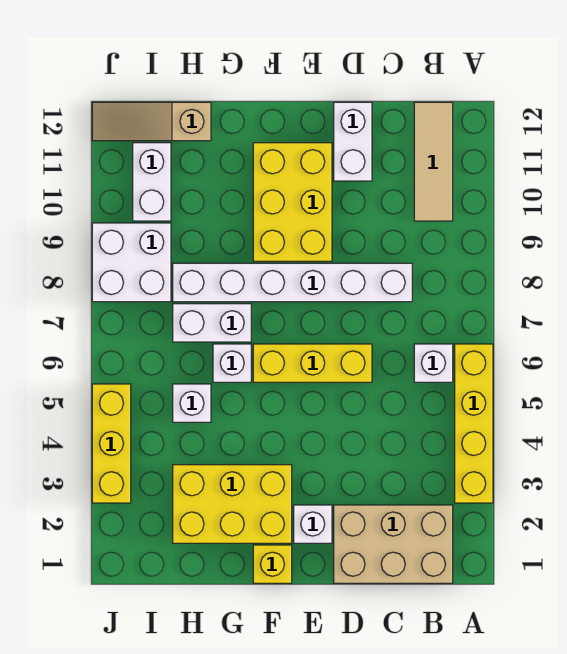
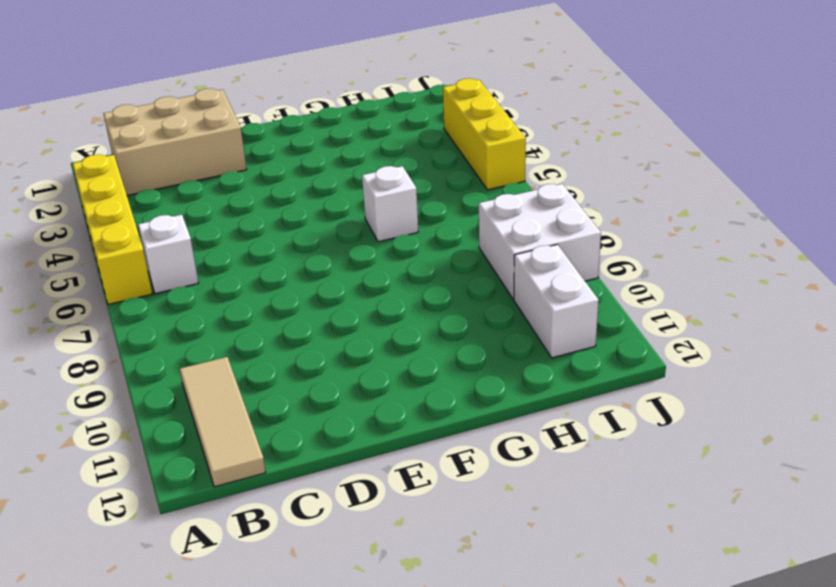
none -> white 1x6 brick [173,263,412,302]
none -> yellow 1x3 brick [253,344,372,382]
none -> white 1x2 brick [334,102,372,181]

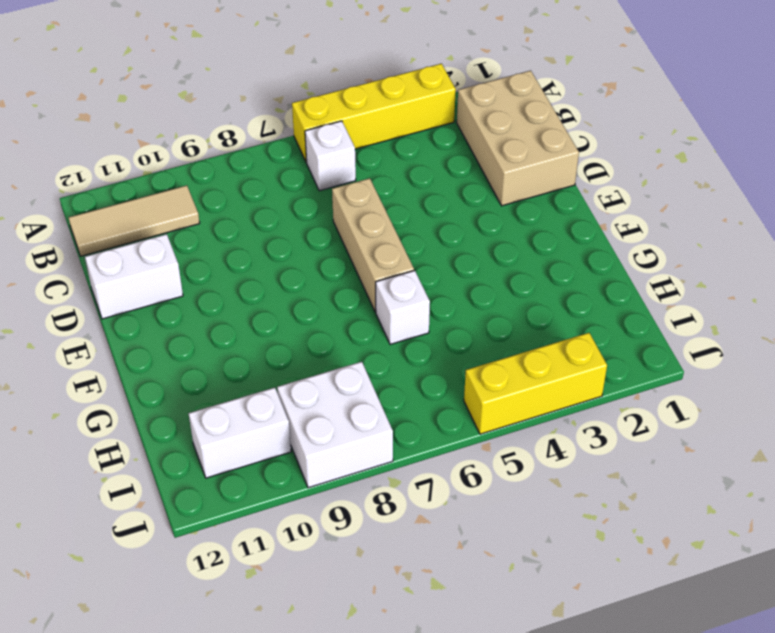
tan 1x3 brick [332,178,414,312] -> yellow 1x3 brick [253,344,372,382]
none -> white 1x6 brick [173,263,412,302]
none -> white 1x1 brick [294,505,332,543]
none -> yellow 2x3 brick [253,143,332,261]

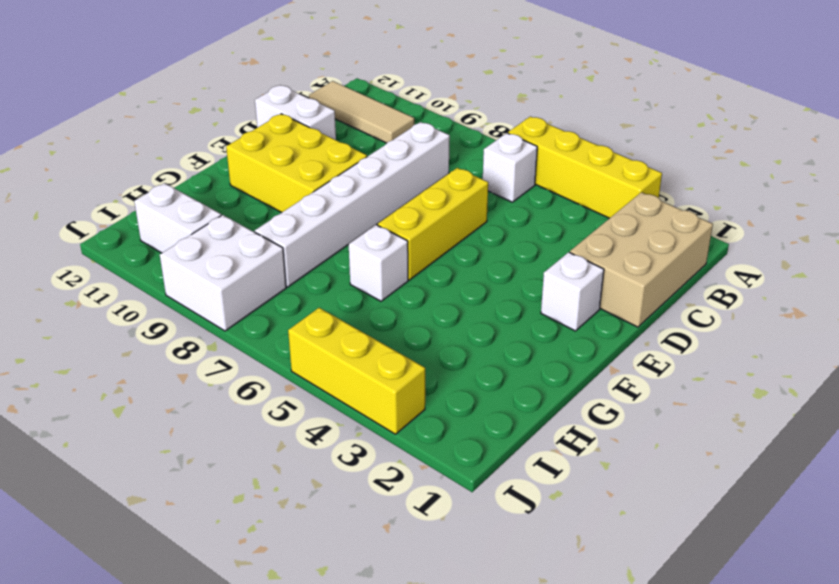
none -> yellow 1x1 brick [253,545,292,583]
none -> yellow 2x3 brick [173,465,292,543]
none -> white 1x2 brick [173,304,251,342]

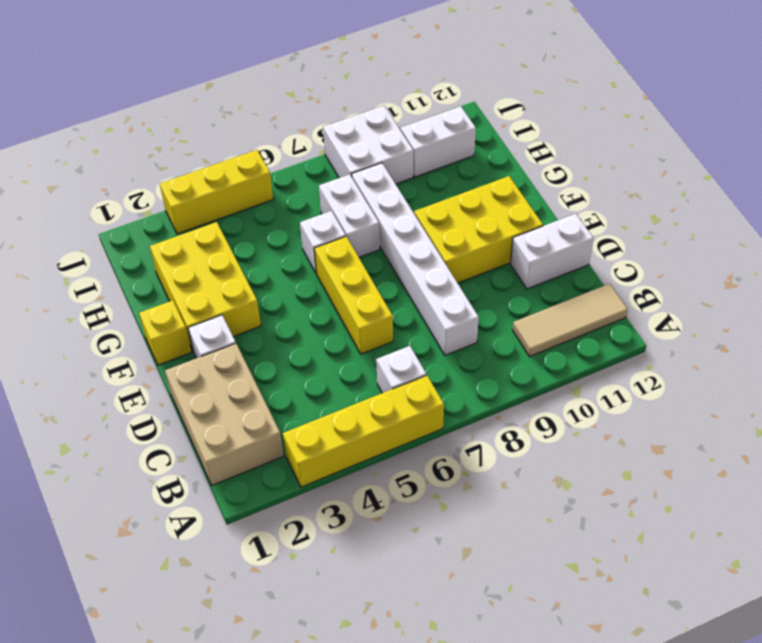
none -> white 1x1 brick [173,384,211,422]
none -> tan 1x3 slope [92,102,211,141]

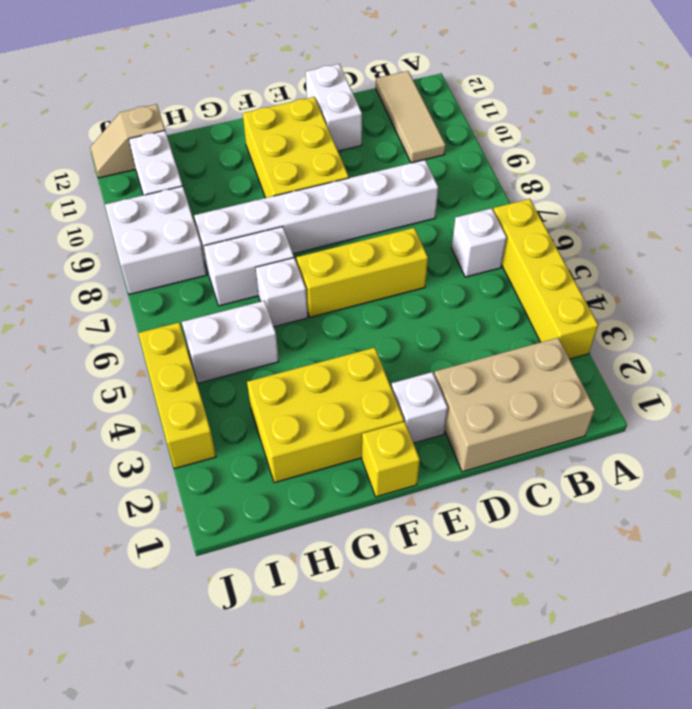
white 1x2 brick [182,301,279,383] -> white 1x1 brick [173,384,211,422]
tan 1x2 slope [90,104,165,178] -> tan 1x3 slope [92,102,211,141]

